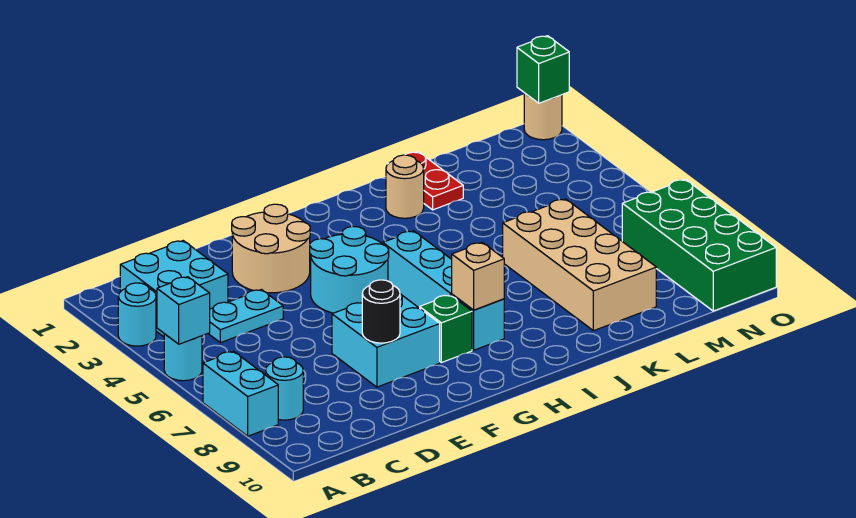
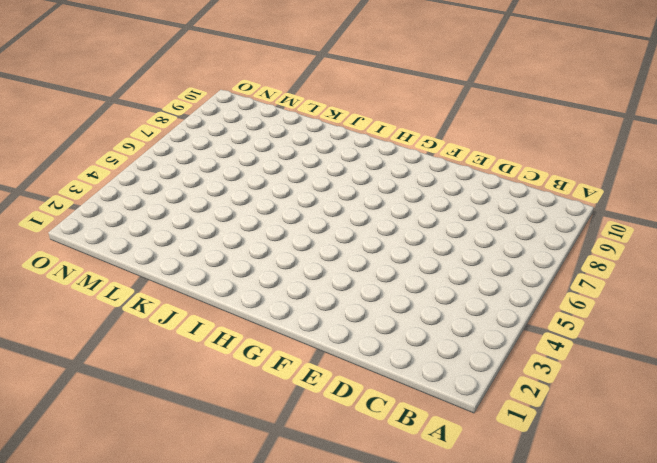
none -> cyan 1x1 round brick [118,283,156,346]
none -> cyan 1x1 round brick [164,334,202,381]
none -> cyan 1x2 brick [203,351,278,436]

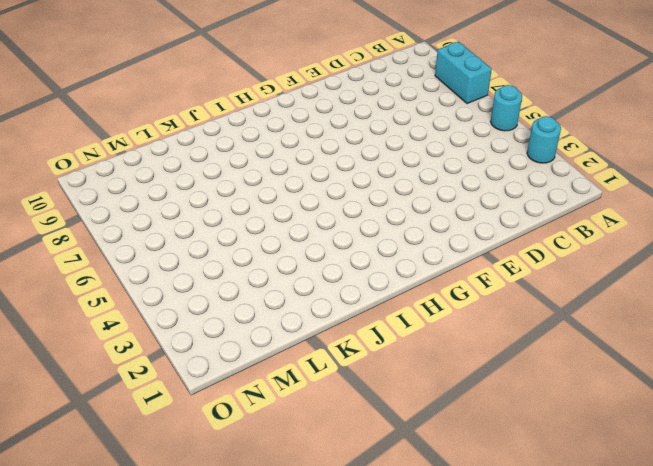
none -> cyan 2x2 brick [120,241,228,337]
none -> cyan 1x1 round brick [266,357,303,420]
none -> cyan 1x2 plate [208,290,283,343]

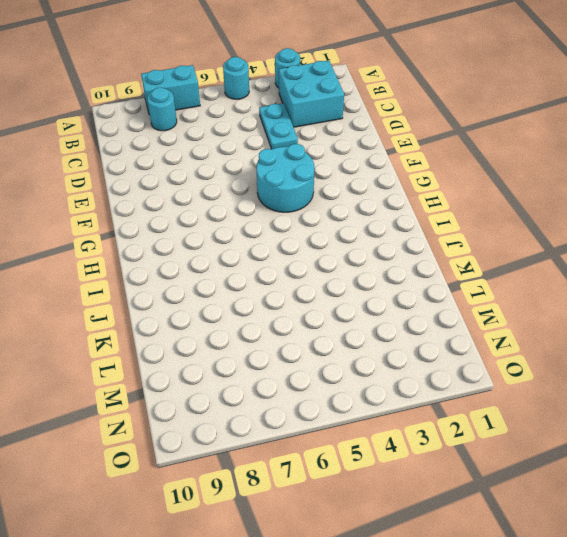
none -> tan 2x2 round brick [232,204,310,293]
none -> cyan 2x2 brick [332,294,440,387]
none -> green 1x1 brick [420,295,472,363]

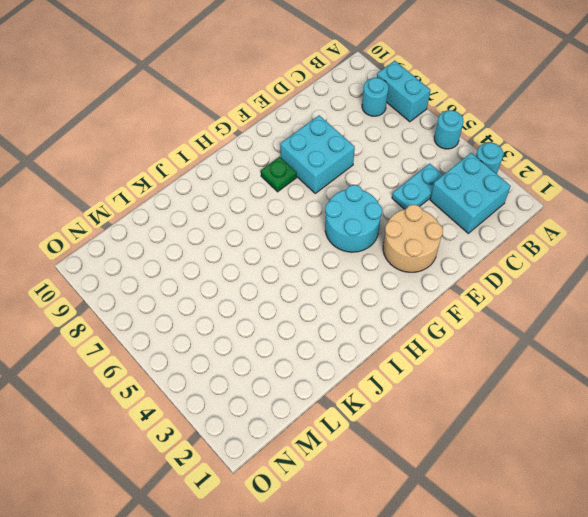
green 1x1 plate [261,157,297,192] -> green 1x1 brick [420,295,472,363]
none -> cyan 1x4 brick [383,231,504,350]
none -> tan 1x1 round brick [386,155,424,218]
none -> red 1x2 plate [388,152,463,210]

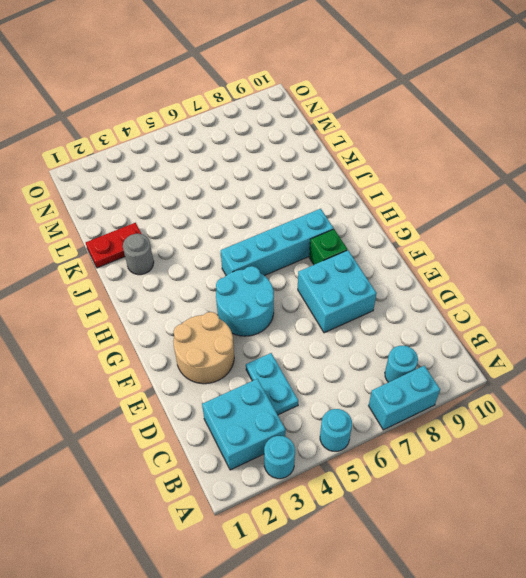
grey 1x1 round brick [123,234,154,275] -> tan 1x1 round brick [386,155,424,218]
none -> tan 2x4 brick [503,199,656,331]
none -> green 2x4 brick [622,179,776,311]
none -> tan 1x1 round brick [524,93,562,140]

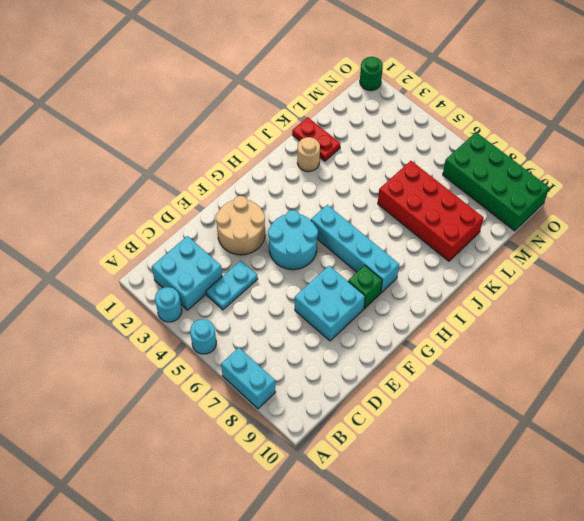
red 2x4 brick [378,161,484,261] -> tan 2x4 brick [503,199,656,331]
green 1x1 round brick [360,57,383,91] -> tan 1x1 round brick [524,93,562,140]
none -> cyan 1x1 round brick [266,357,303,420]
none -> cyan 1x1 brick [157,277,210,344]
none -> black 1x1 round brick [362,280,400,343]

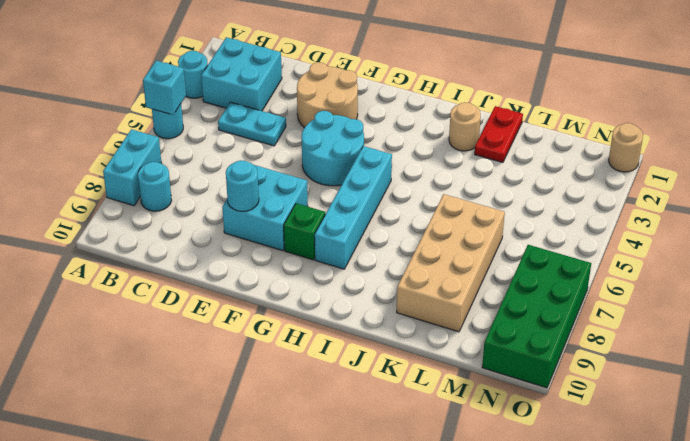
cyan 1x1 round brick [226,160,259,211] -> black 1x1 round brick [362,280,400,343]
none -> tan 1x1 brick [452,242,504,310]
none -> green 1x1 brick [517,36,569,103]

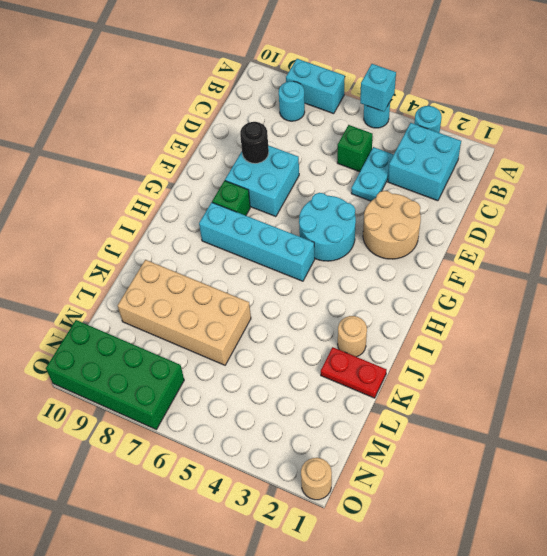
green 1x1 brick [337,125,373,172] -> green 1x1 brick moved to [517,36,569,103]
none -> tan 1x1 brick [452,242,504,310]

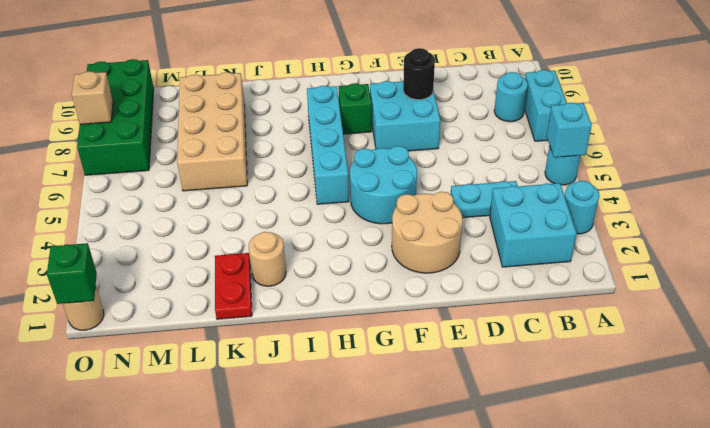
tan 1x1 brick [72,71,113,124] -> tan 1x1 brick moved to [452,242,504,310]

